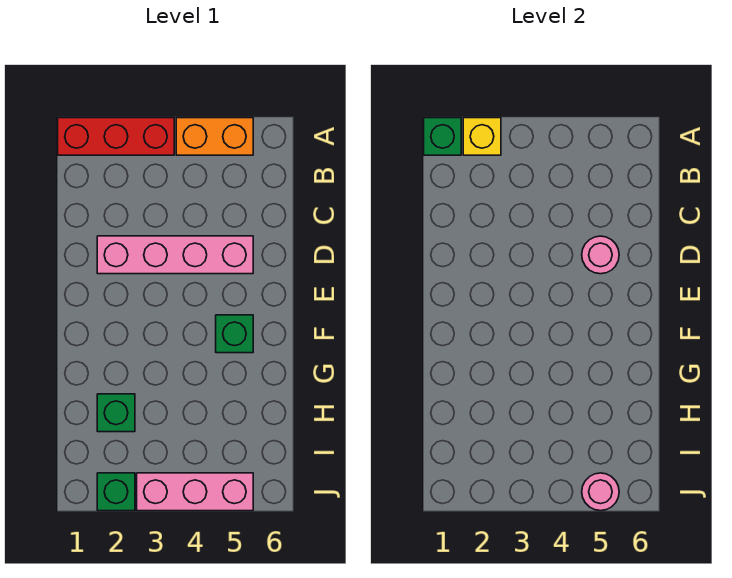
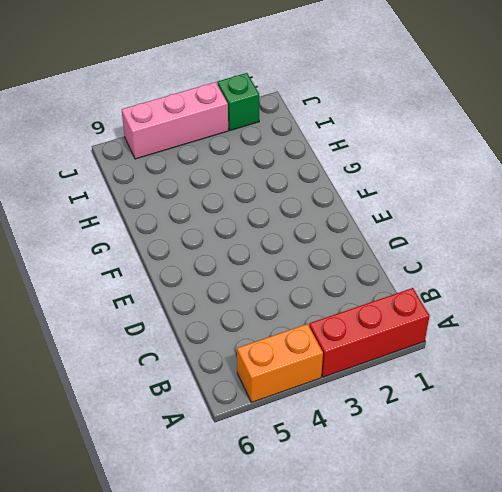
none -> pink 1x4 brick [97,236,253,274]
none -> green 1x1 brick [216,315,253,353]

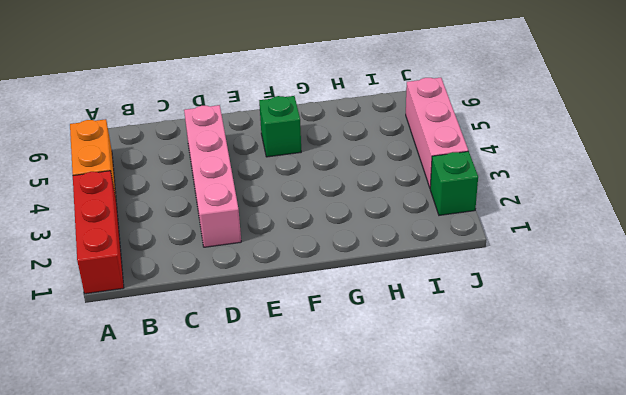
none -> green 1x1 brick [97,394,135,432]
none -> green 1x1 brick [424,118,461,155]

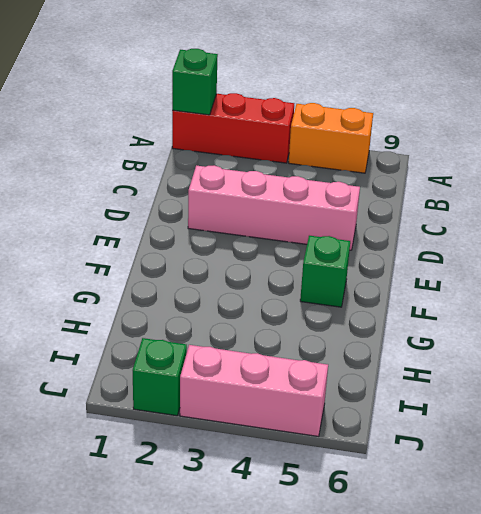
none -> green 1x1 brick [97,394,135,432]
none -> yellow 1x1 brick [463,118,501,155]

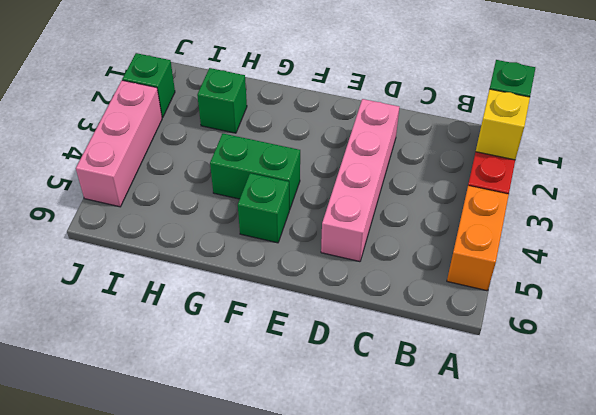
green 1x2 brick [210,134,300,210] -> none
none -> pink 1x1 round brick [582,236,619,274]
none -> pink 1x1 round brick [582,473,619,511]

